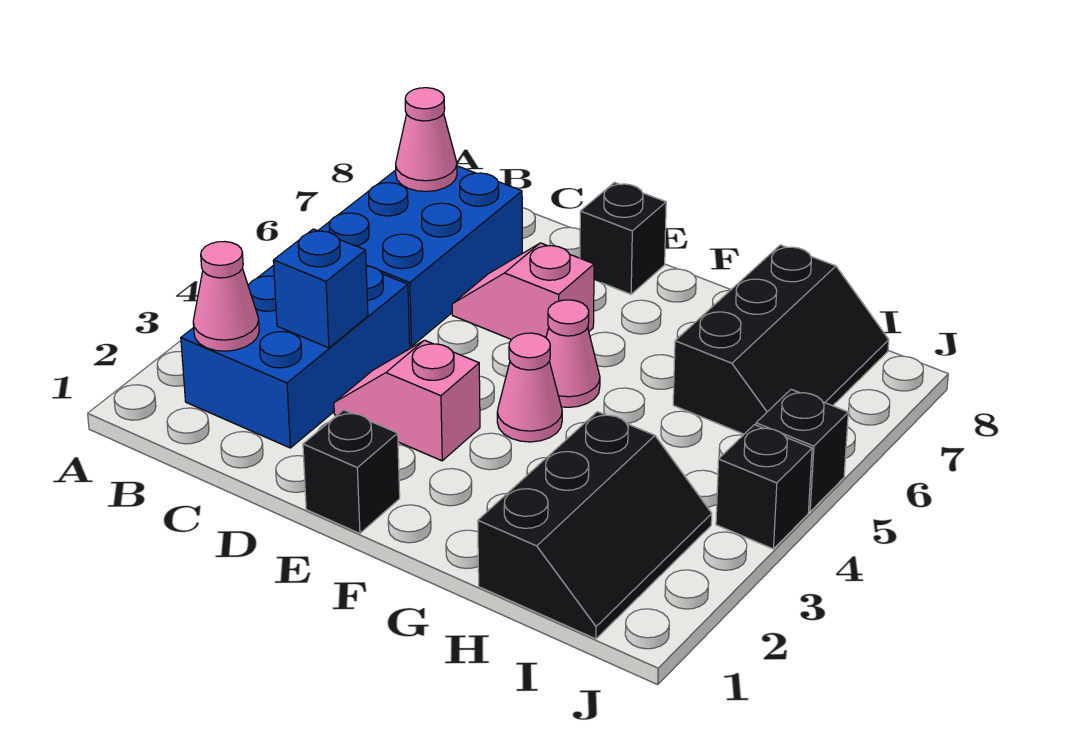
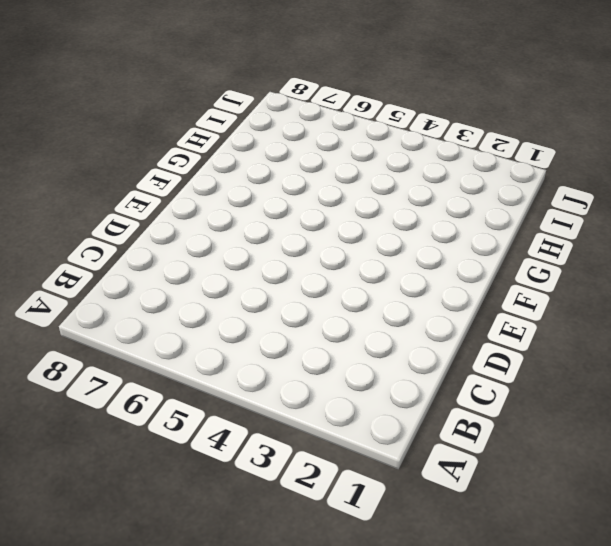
none -> blue 2x3 brick [181,265,410,448]
none -> blue 2x3 brick [318,166,522,346]
none -> pink 1x2 slope [334,340,480,461]

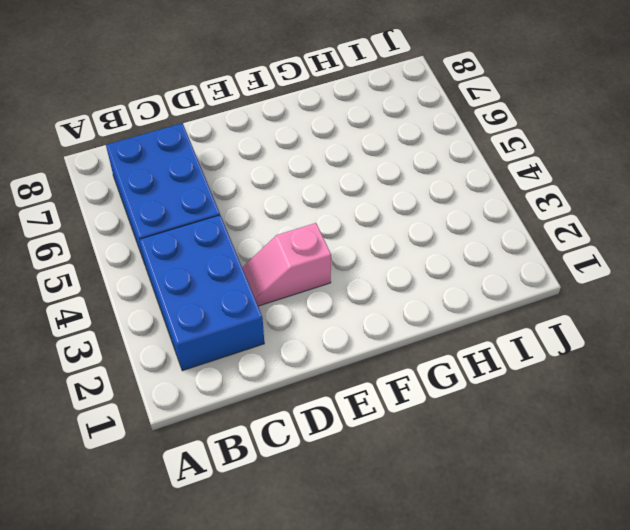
none -> pink 1x2 slope [452,243,594,340]
none -> black 1x1 brick [303,410,400,533]
none -> black 1x1 brick [580,182,666,294]

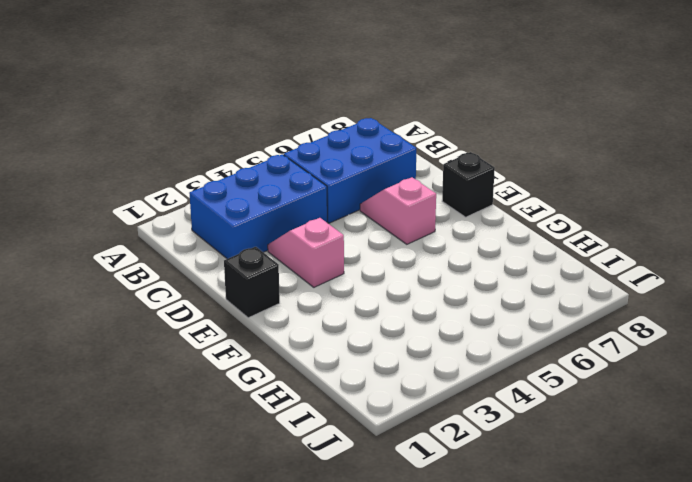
none -> pink 1x1 cone [497,333,562,442]
none -> pink 1x1 cone [546,300,600,407]
none -> black 2x3 slope [478,412,712,639]

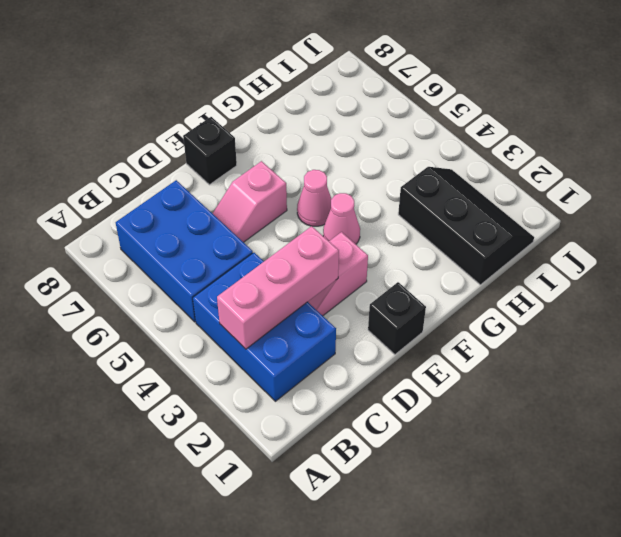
pink 1x3 brick [217,226,339,349] -> blue 1x1 brick [273,229,368,348]
none -> black 2x3 slope [673,245,889,434]
none -> black 1x1 brick [716,425,812,549]
none -> black 1x1 brick [756,389,848,512]

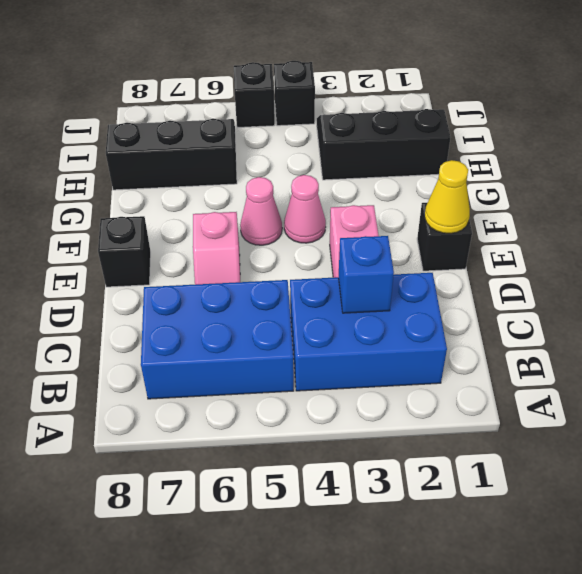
yellow 1x1 cone [425,160,470,233] -> none
none -> pink 1x1 cone [193,242,259,351]
none -> pink 1x1 cone [396,88,457,192]

